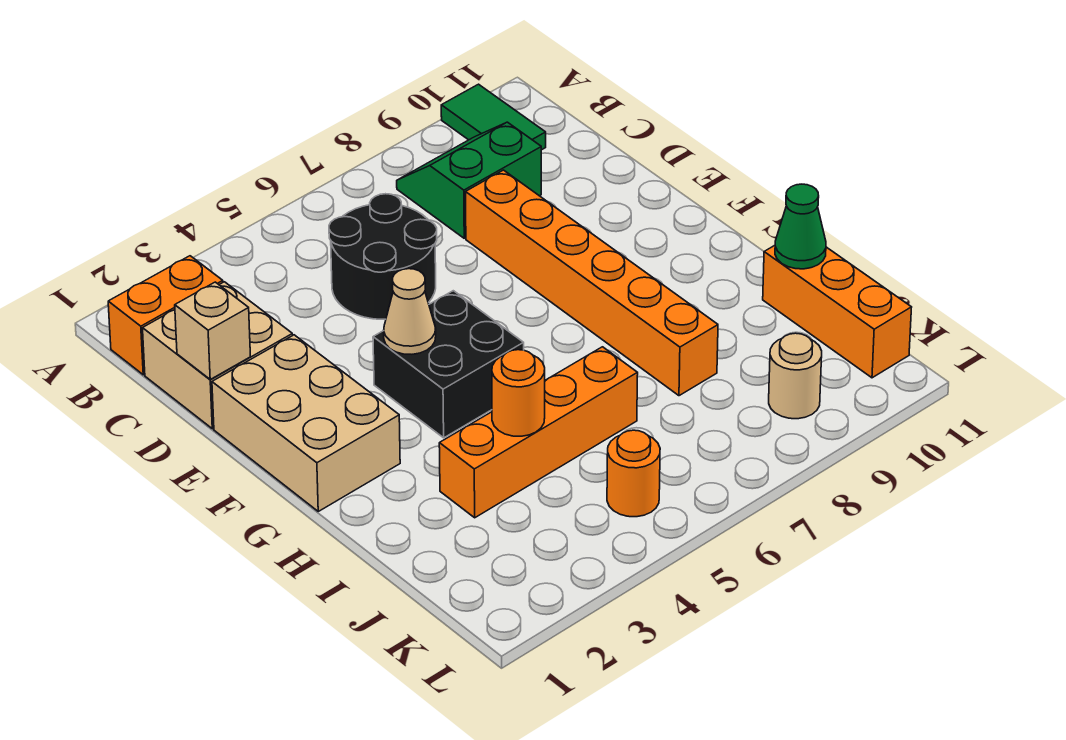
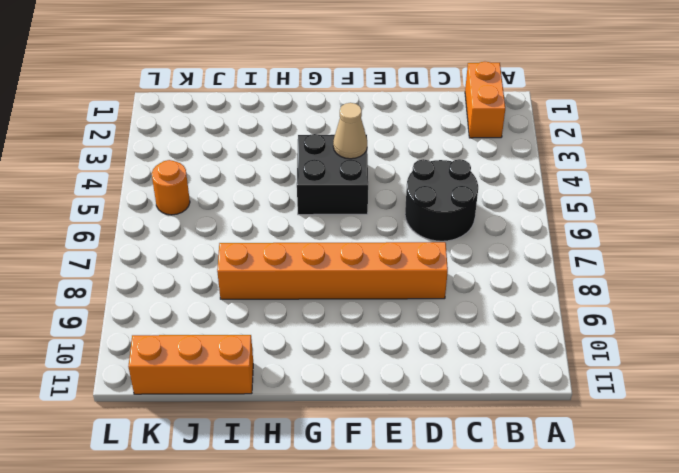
none -> green 1x2 tile [441,84,546,150]
none -> green 2x2 slope [397,122,541,238]
none -> tan 2x2 brick [143,282,293,429]

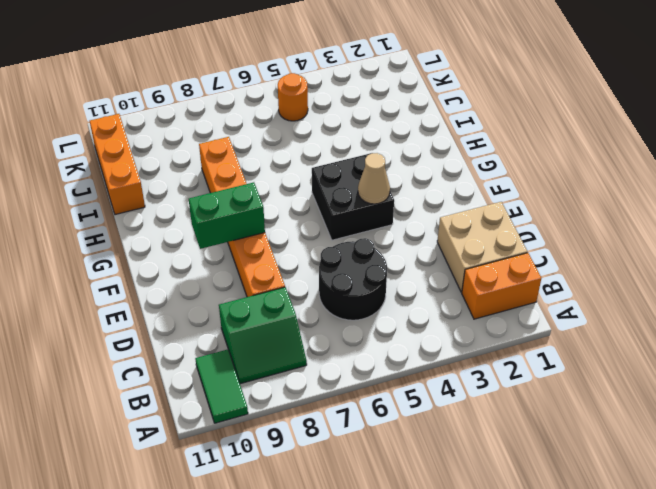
green 1x2 brick [189,182,265,249] -> none
none -> tan 2x3 brick [212,335,400,511]
none -> orange 1x4 brick [439,347,638,518]
none -> tan 1x1 round brick [769,333,822,419]

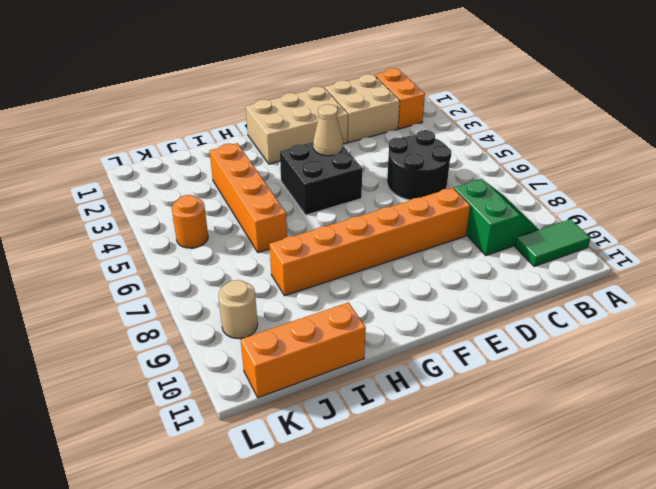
none -> tan 1x1 brick [175,282,250,379]
none -> orange 1x1 round brick [492,350,545,436]
none -> green 1x1 cone [775,184,826,269]

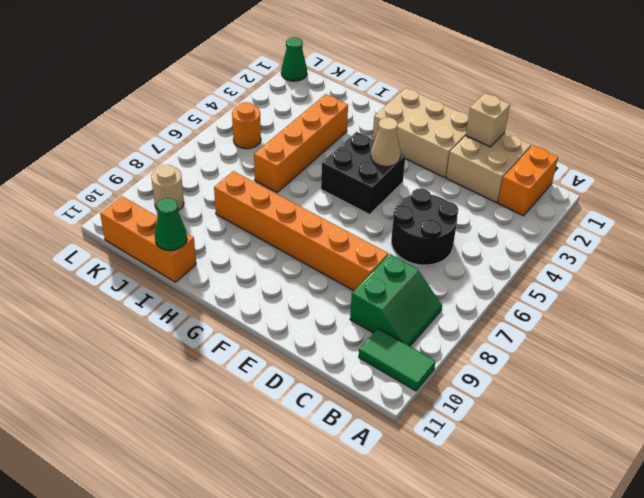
green 1x1 cone [281,37,307,81] -> none
none -> orange 1x1 round brick [492,350,545,436]

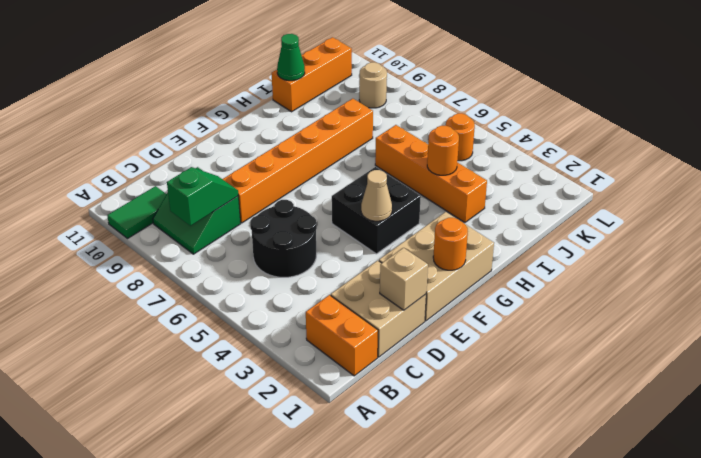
green 1x2 slope [167,167,238,226] -> none
orange 1x1 round brick [433,218,468,270] -> none

